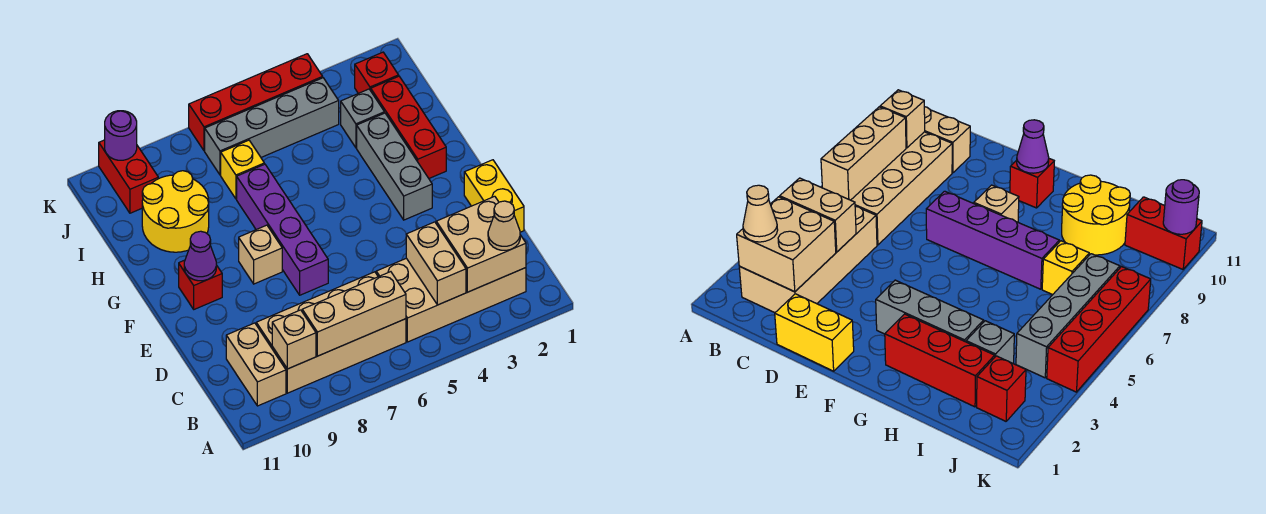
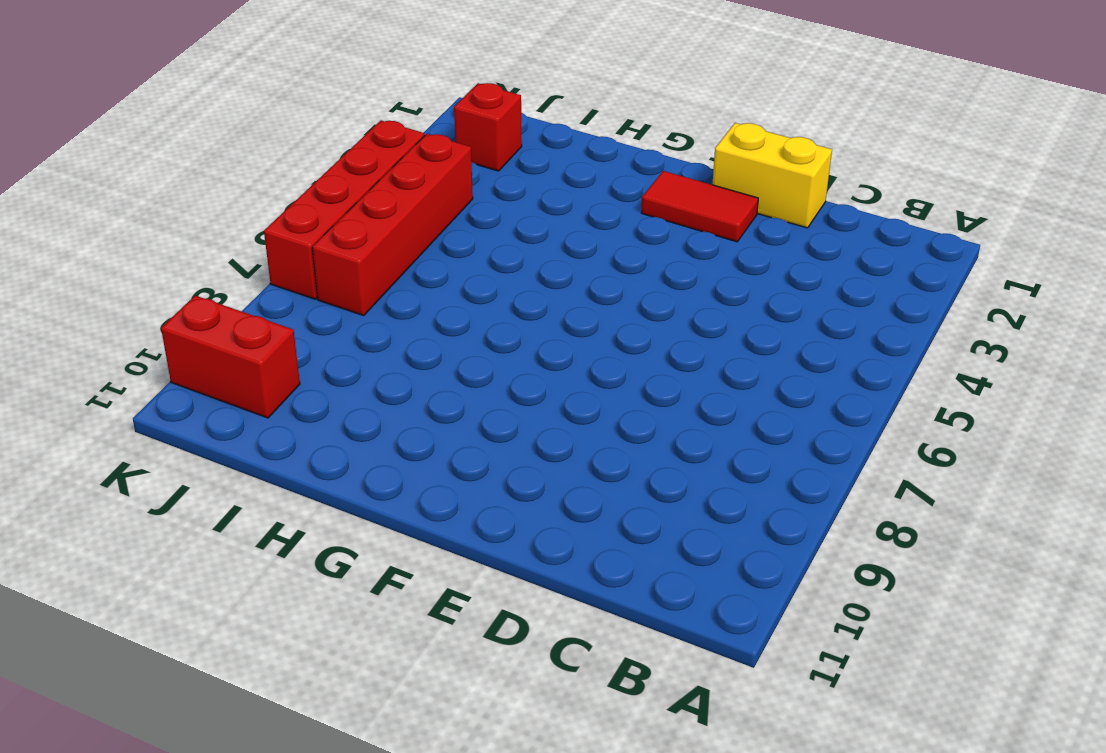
red 1x2 tile [641,171,758,242] -> none
red 1x4 brick [312,134,473,316] -> grey 1x4 brick [205,78,339,175]
none -> tan 2x4 brick [376,258,526,342]
none -> tan 2x4 brick [256,272,406,393]
none -> tan 1x2 brick [226,323,286,406]

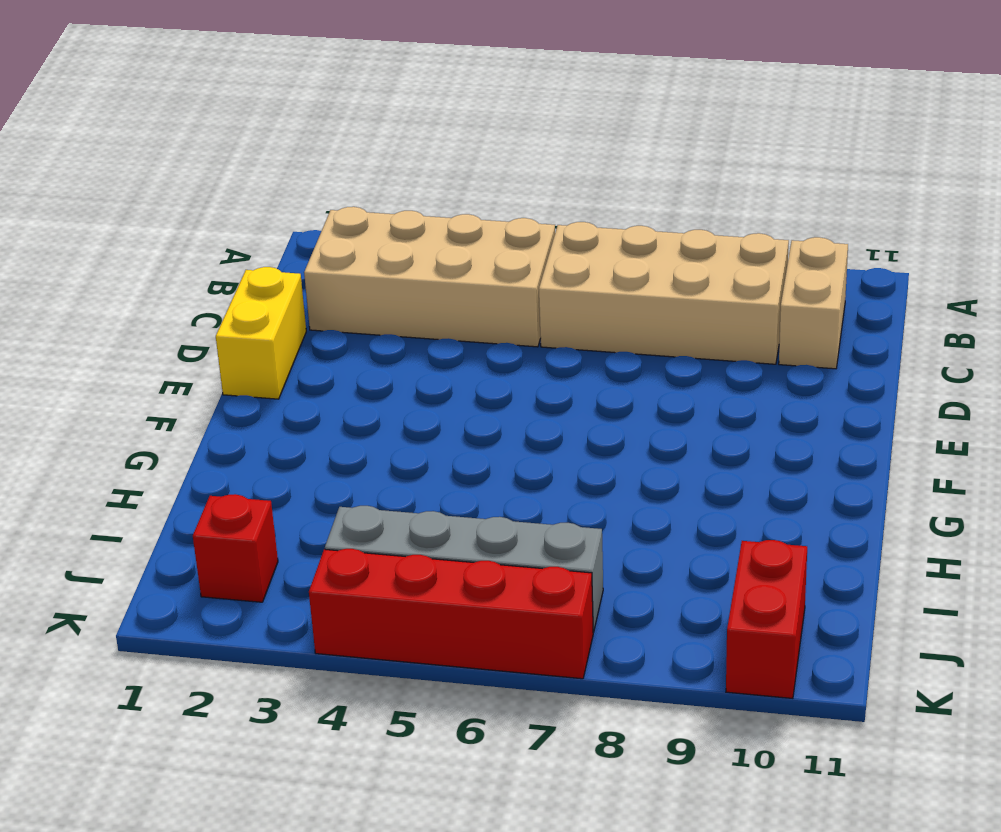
none -> purple 1x4 brick [237,164,328,295]
none -> grey 1x3 brick [357,113,432,220]
none -> tan 1x1 brick [239,225,282,284]

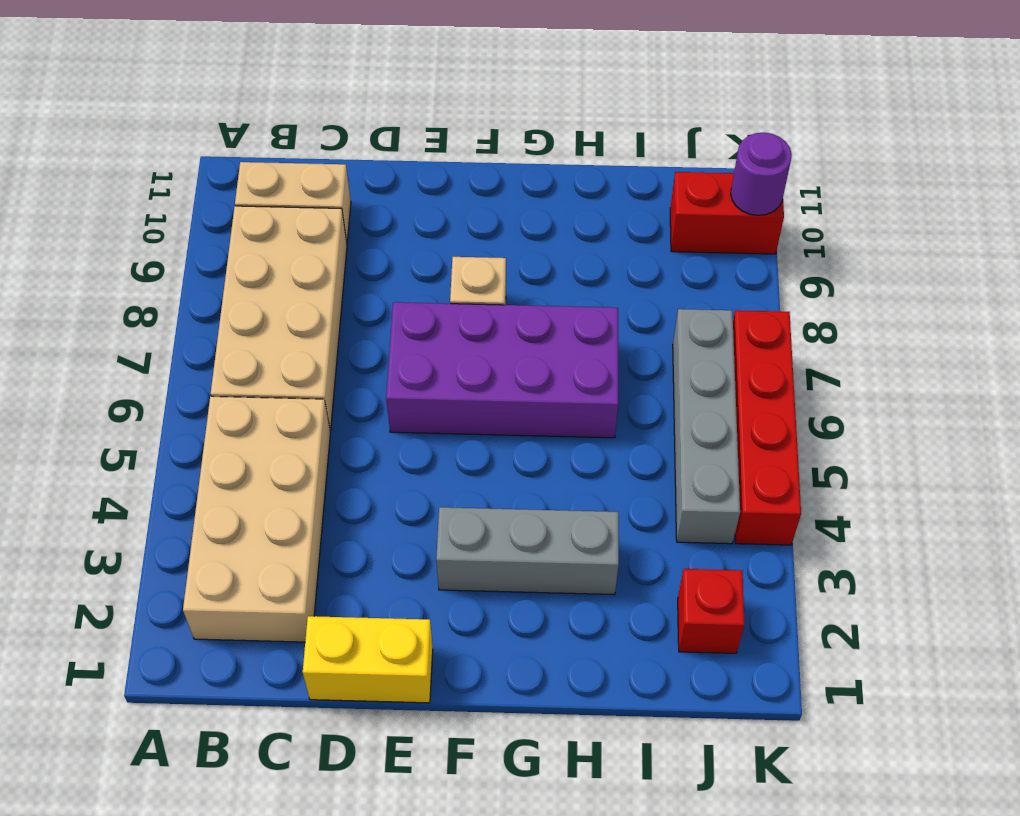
purple 2x4 brick [386,302,618,438] -> purple 1x4 brick [237,164,328,295]
none -> red 1x1 brick [179,260,222,309]
none -> red 1x3 brick [371,76,446,178]
none -> yellow 2x2 round brick [142,171,209,252]

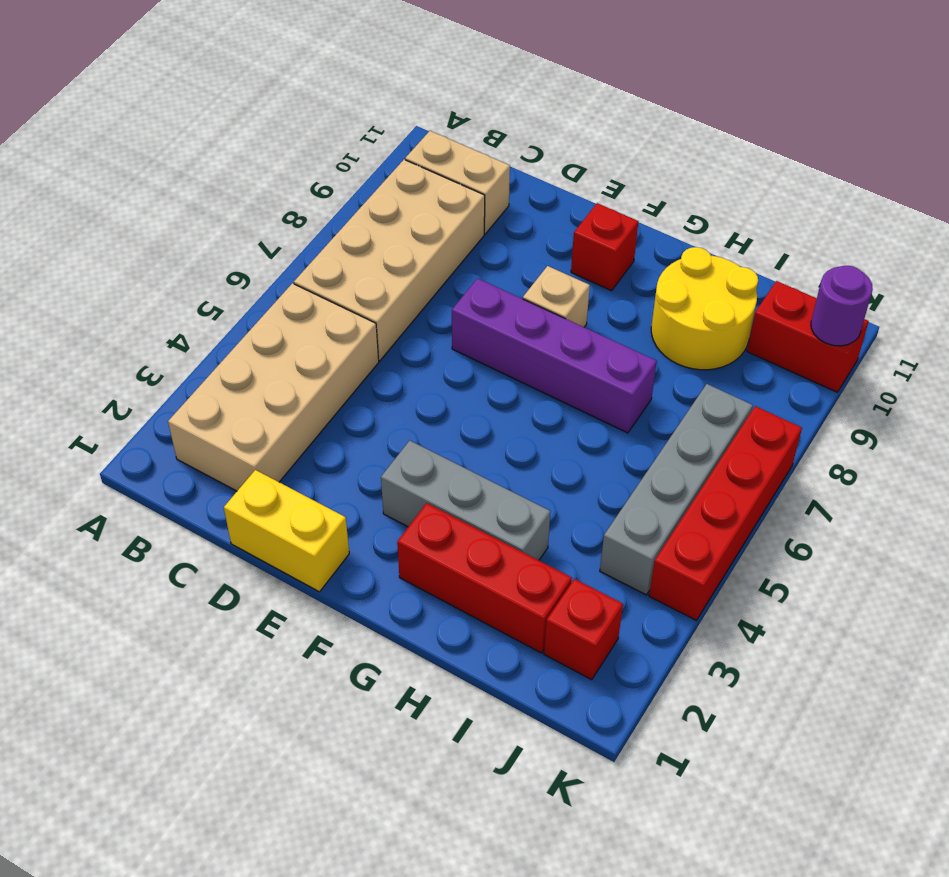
none -> grey 1x1 brick [341,89,384,148]
none -> yellow 1x1 brick [221,140,264,199]
none -> tan 2x2 brick [436,196,526,292]

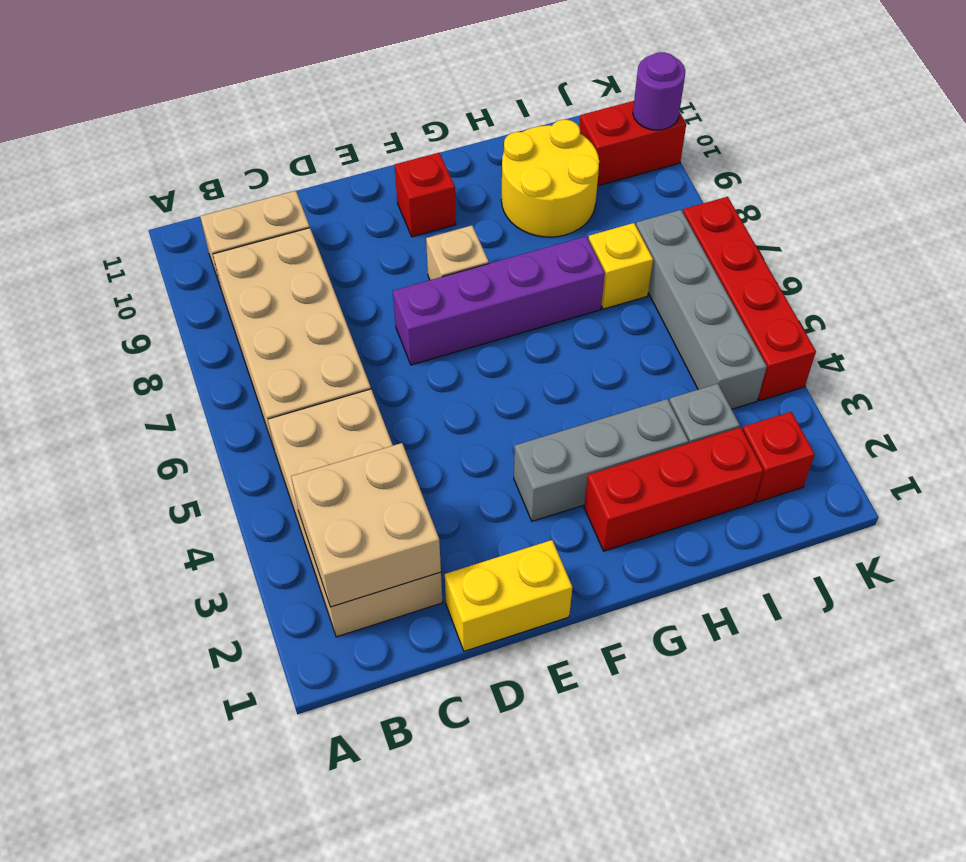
none -> tan 1x2 brick [406,222,466,305]
none -> tan 1x3 brick [302,272,406,356]
none -> tan 1x1 brick [272,310,316,369]

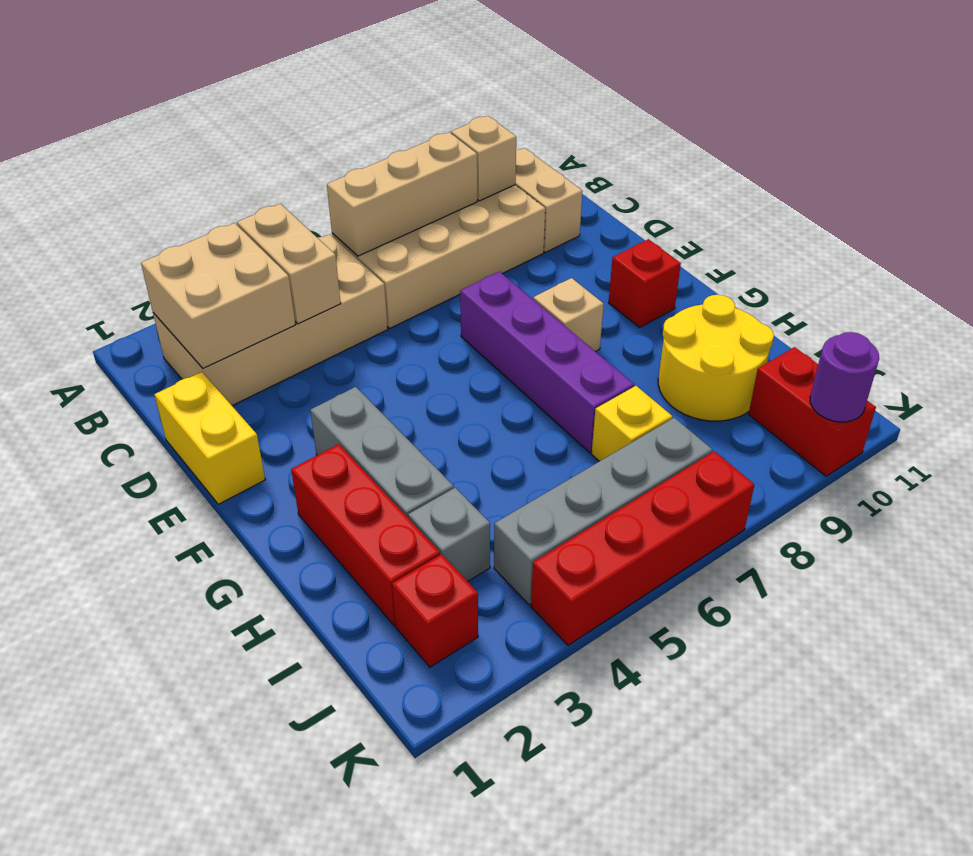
none -> purple 1x1 cone [184,231,216,281]
none -> tan 1x1 cone [488,201,520,250]

